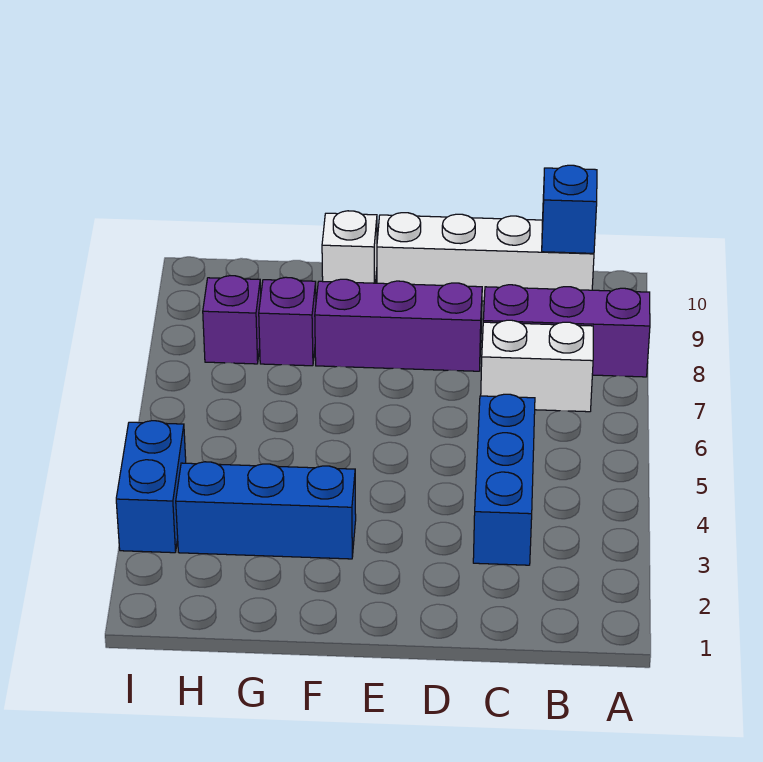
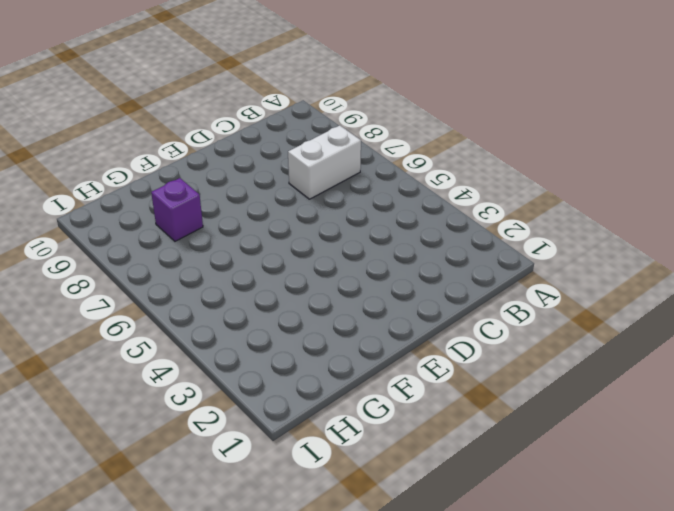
none -> purple 1x3 brick [483,285,650,377]
none -> white 1x4 brick [377,213,594,301]

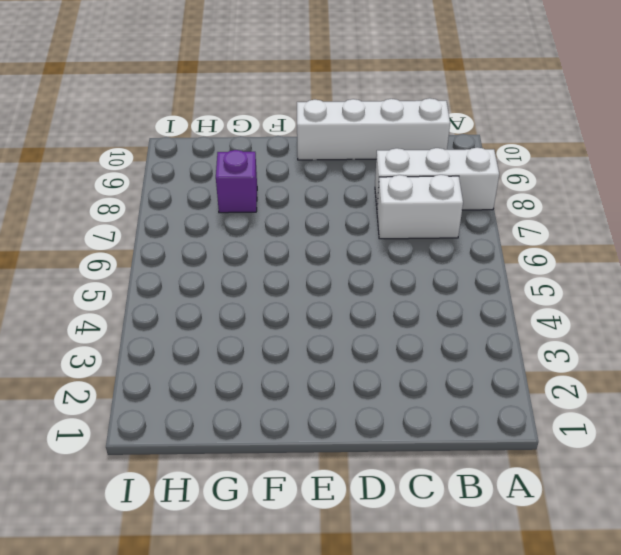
white 1x3 brick [375,147,499,210] -> purple 1x3 brick [483,285,650,377]
none -> blue 1x3 brick [473,394,535,565]
none -> purple 1x3 brick [315,279,482,371]

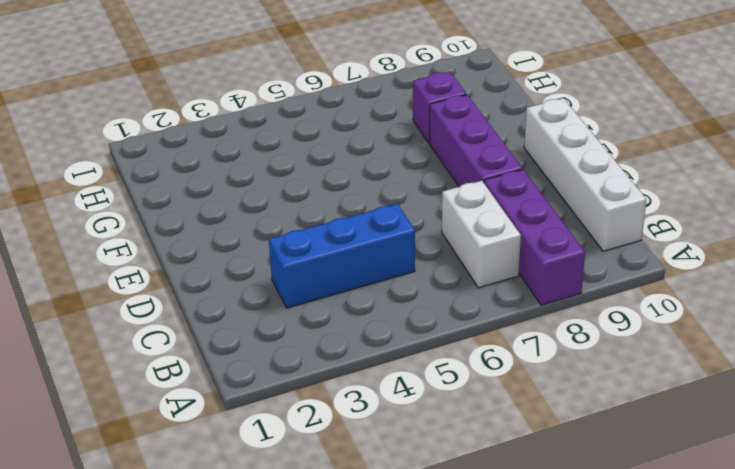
none -> blue 1x3 brick [176,462,356,559]
none -> white 1x1 brick [322,211,377,283]

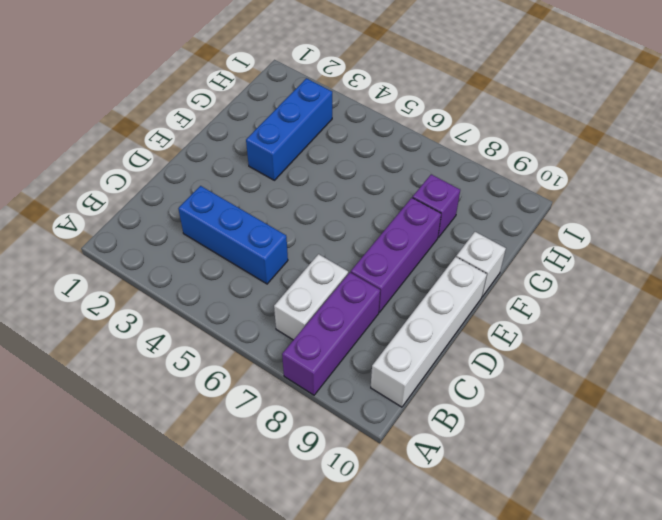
none -> purple 1x1 brick [203,276,261,364]
none -> blue 1x2 brick [116,421,186,553]

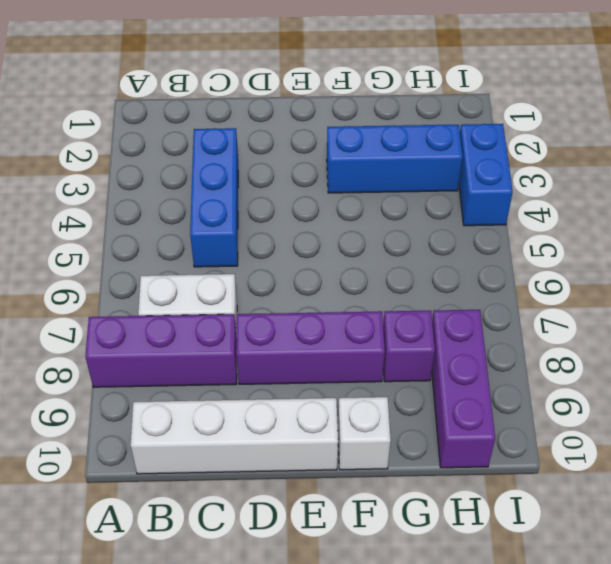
purple 1x3 brick [432,310,495,468] -> purple 1x1 brick [203,276,261,364]
none -> blue 1x1 brick [542,165,597,253]

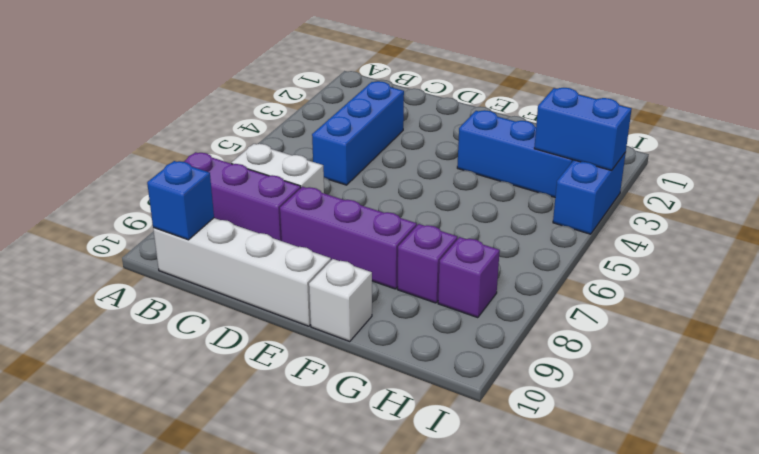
blue 1x2 brick [534,88,632,171] -> none

